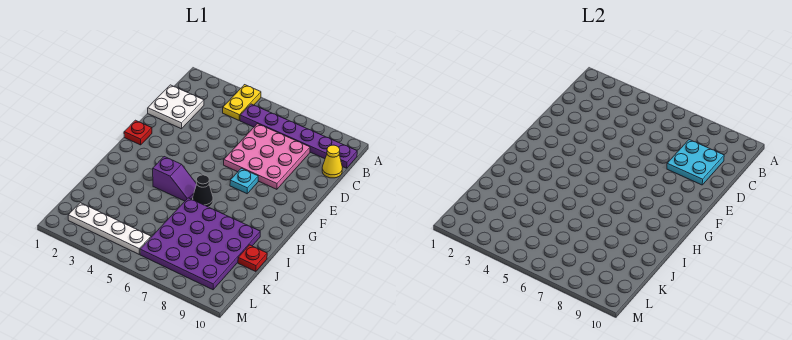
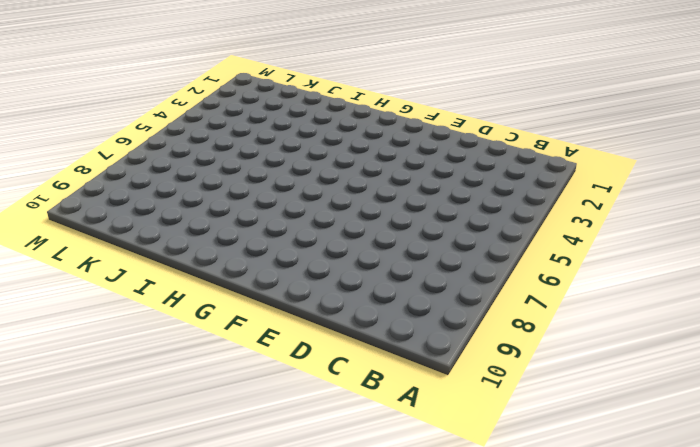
none -> yellow 1x2 plate [223,85,261,120]
none -> purple 1x6 plate [240,104,357,168]
none -> white 2x2 plate [148,85,204,129]

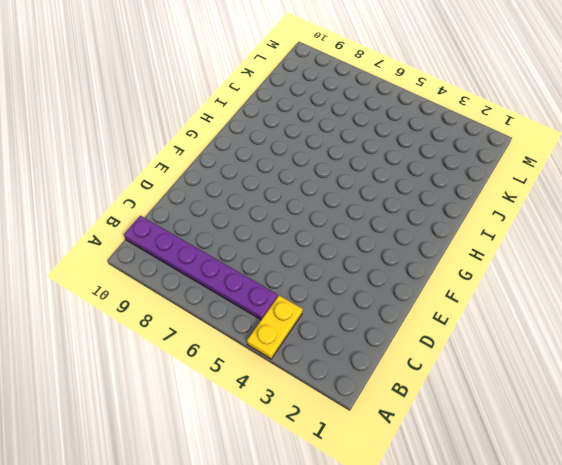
none -> white 2x2 plate [148,85,204,129]
none -> pink 3x3 plate [224,124,310,189]
none -> yellow 1x1 cone [322,145,342,178]

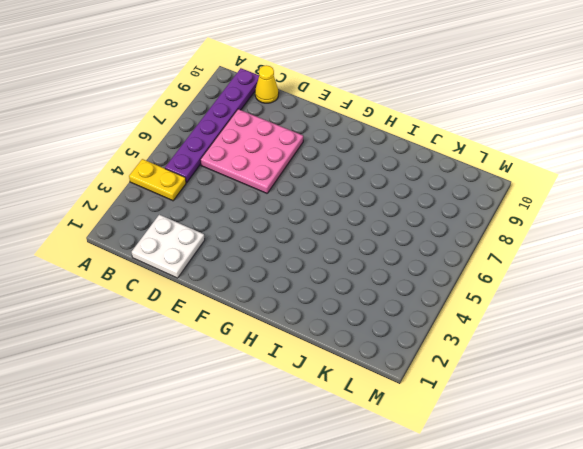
none -> red 1x1 plate [124,120,152,145]
none -> cyan 1x1 plate [230,168,258,194]
none -> purple 1x2 slope [153,157,196,201]

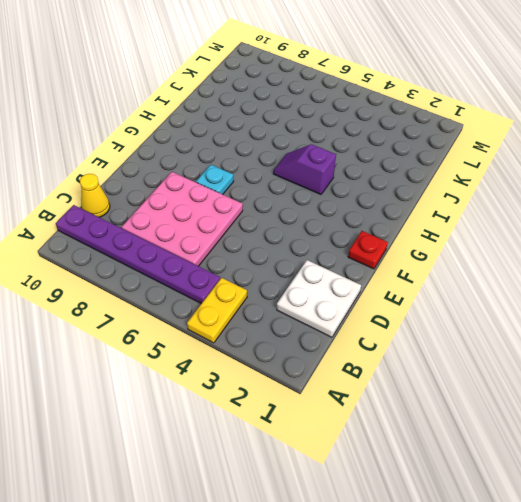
none -> black 1x1 cone [193,175,213,207]
none -> purple 4x4 plate [140,198,260,290]
none -> red 1x1 plate [238,245,267,272]

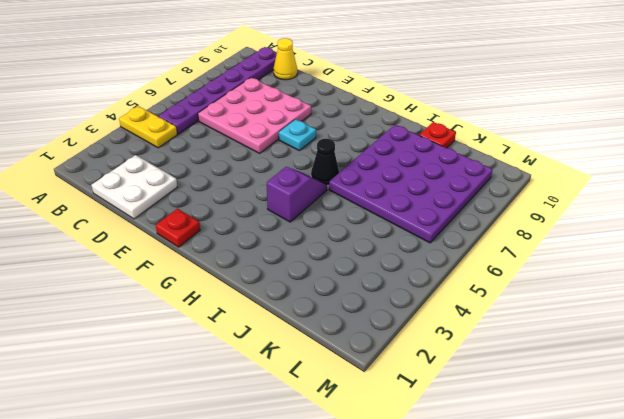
none -> white 1x4 plate [68,203,151,254]
none -> cyan 2x2 plate [667,140,724,185]

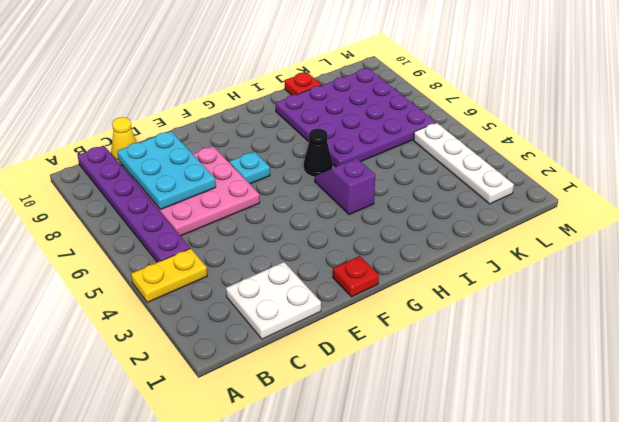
cyan 2x3 plate [117,131,216,210] -> cyan 2x2 plate [667,140,724,185]

